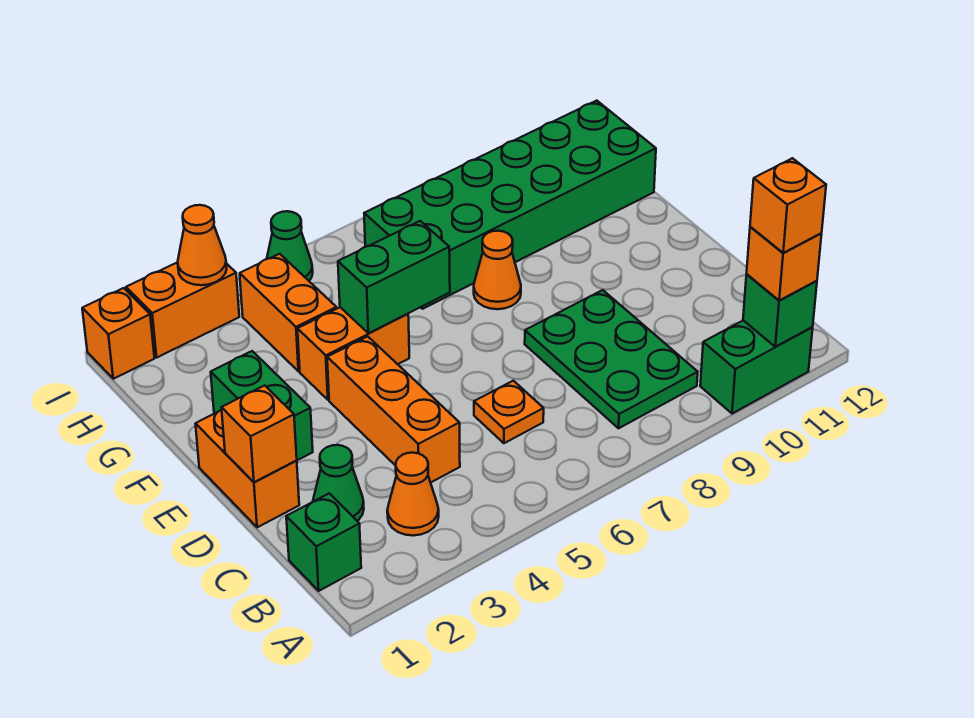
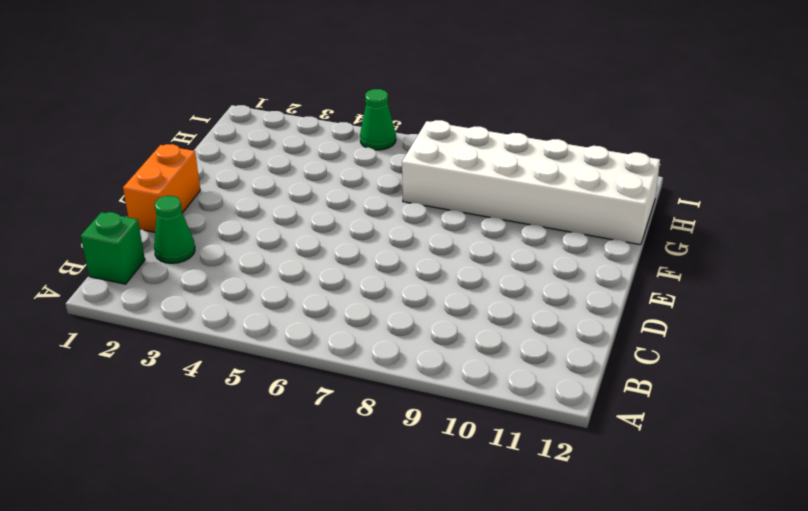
white 2x6 brick [402,120,660,245] -> green 2x6 brick [364,101,656,309]
none -> green 1x2 brick [700,320,813,414]
none -> orange 1x1 cone [387,453,439,536]
none -> green 2x3 plate [525,290,698,428]

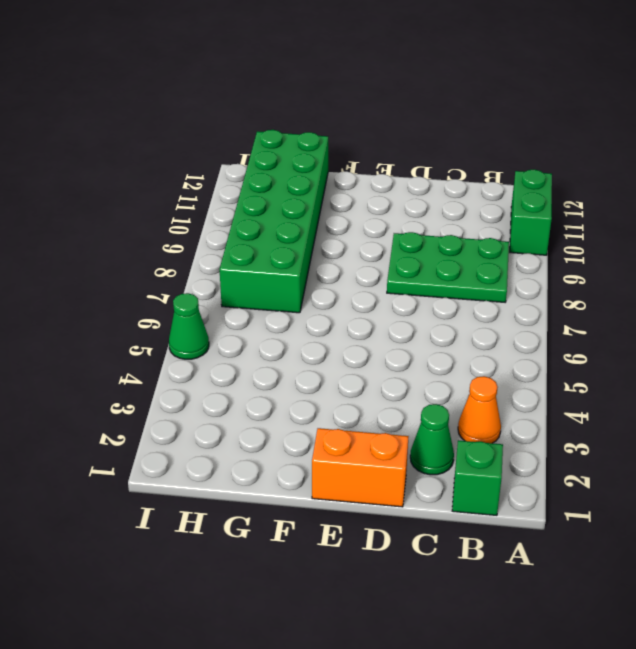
none -> orange 1x3 brick [327,336,460,483]
none -> orange 1x1 plate [474,381,544,443]
none -> green 1x2 brick [211,351,313,460]

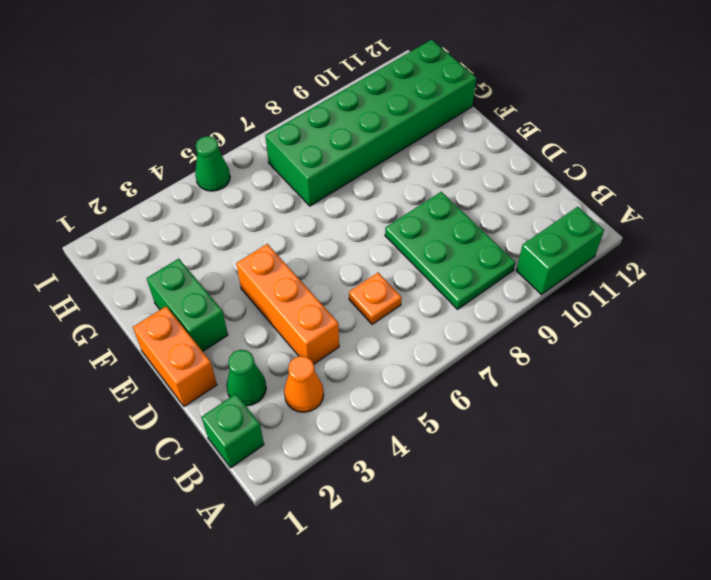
none -> orange 1x2 brick [297,307,409,400]
none -> orange 1x1 cone [474,231,521,309]
none -> orange 1x2 brick [240,254,337,371]

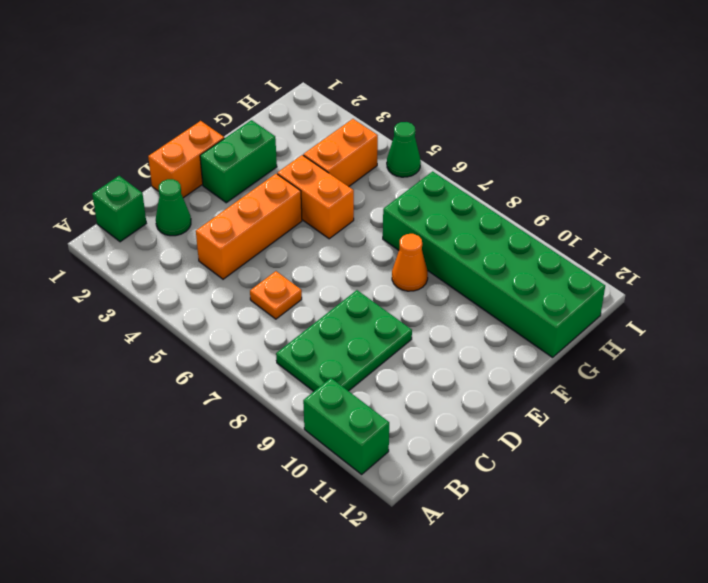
none -> orange 1x1 cone [387,453,439,536]
none -> orange 1x1 brick [82,288,154,379]
none -> orange 1x2 brick [126,262,239,357]

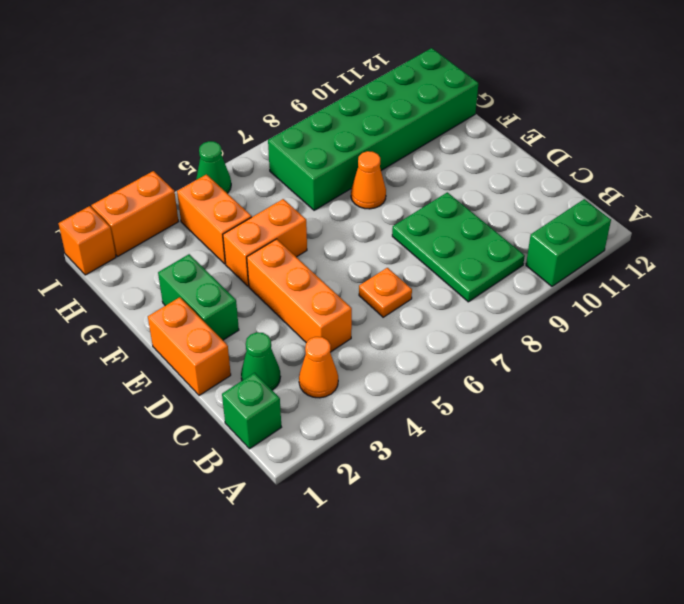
none -> green 1x1 brick [743,275,817,347]
none -> orange 1x1 brick [221,385,297,482]
none -> green 1x2 brick [338,221,450,333]

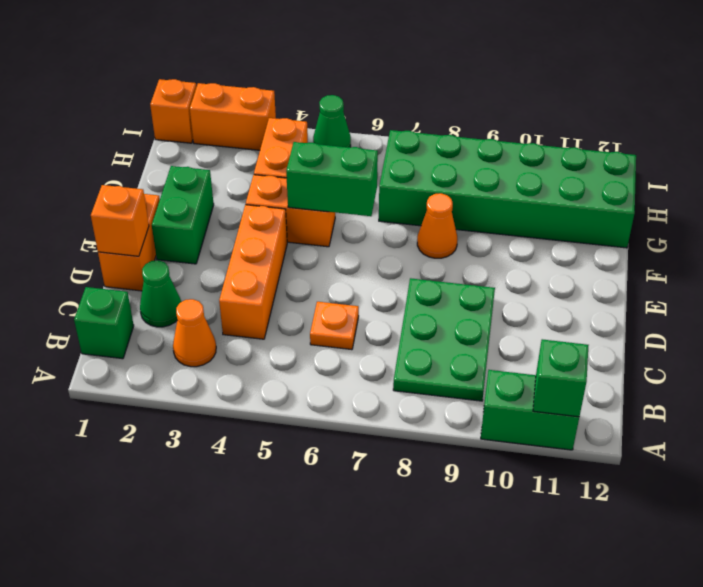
none -> orange 1x1 cone [178,205,227,285]
none -> orange 1x1 brick [747,227,822,301]
none -> orange 1x1 brick [750,158,826,253]

